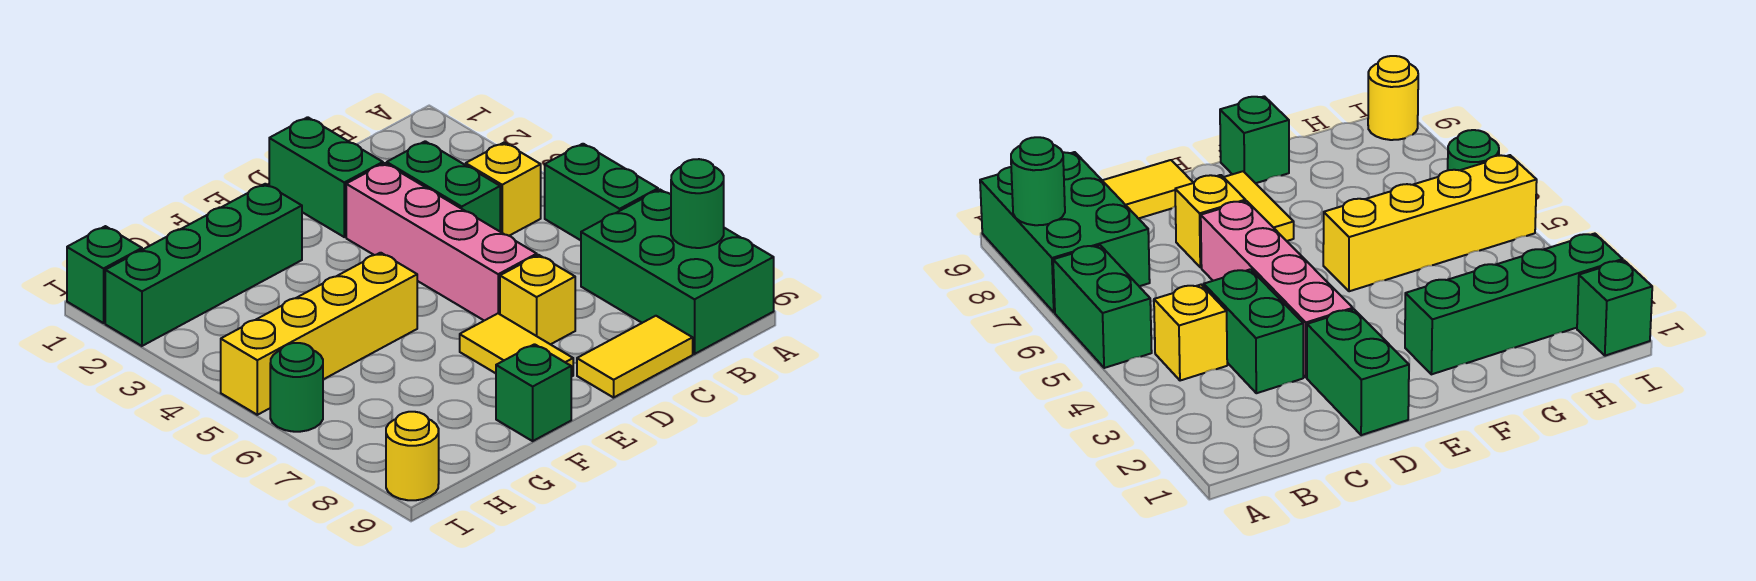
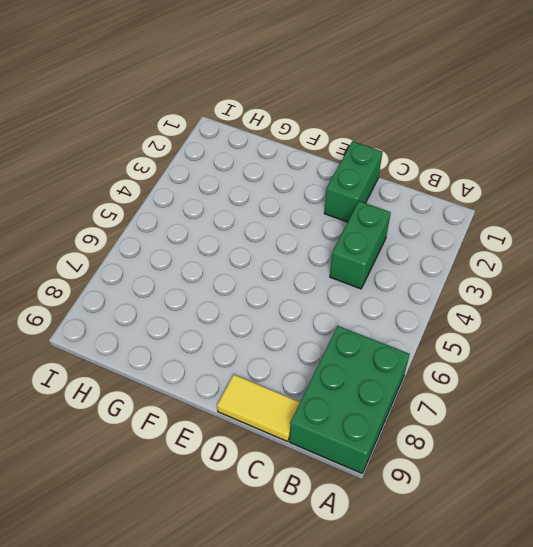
none -> green 1x2 brick [545,144,658,240]
none -> yellow 1x1 brick [466,143,541,236]
none -> pink 1x4 brick [346,163,537,321]

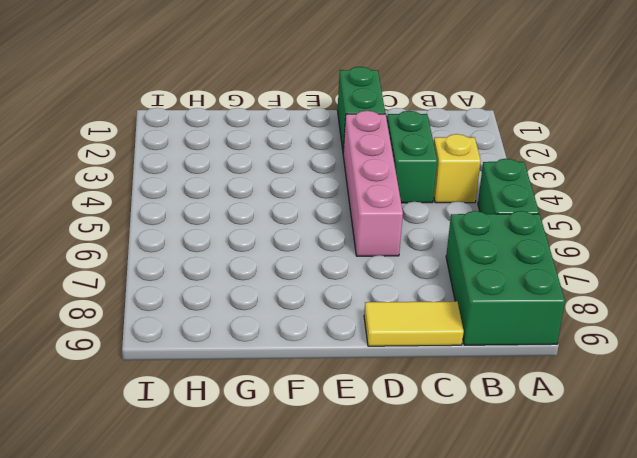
none -> yellow 1x1 brick [500,255,575,344]
none -> yellow 1x2 tile [460,314,573,377]
none -> green 1x4 brick [105,184,302,346]

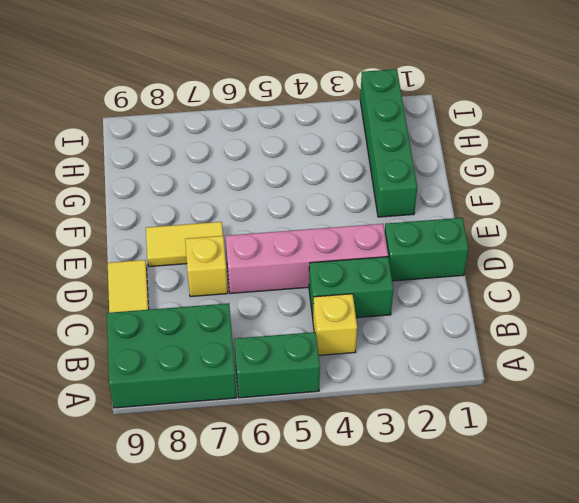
none -> yellow 1x4 brick [221,253,417,415]
none -> green 1x1 brick [496,344,571,441]
none -> green 1x1 brick [67,226,142,323]

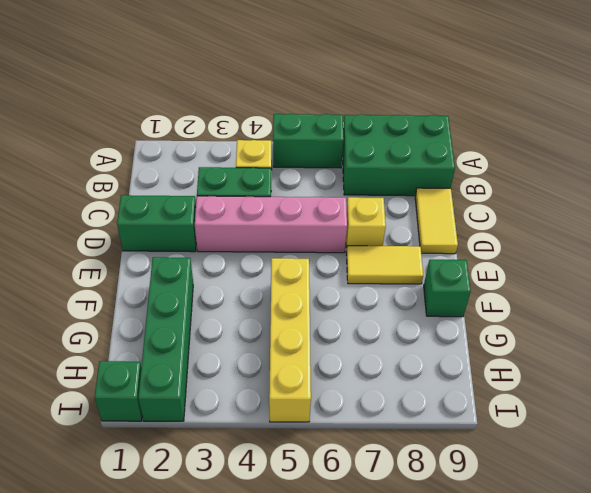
none -> green 1x1 round brick [270,343,323,432]
none -> yellow 1x1 round brick [386,412,439,500]
none -> green 1x1 round brick [671,159,724,248]

